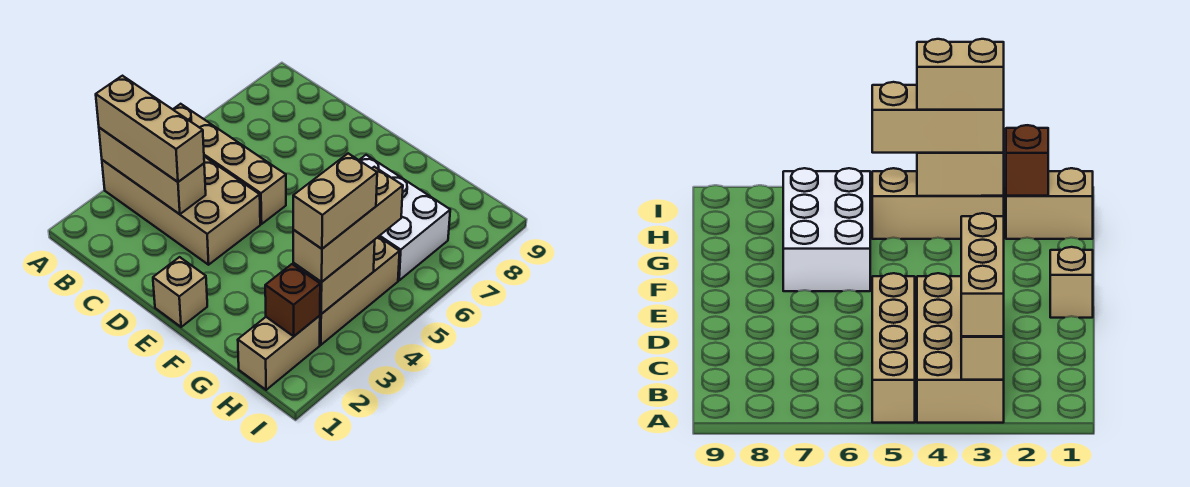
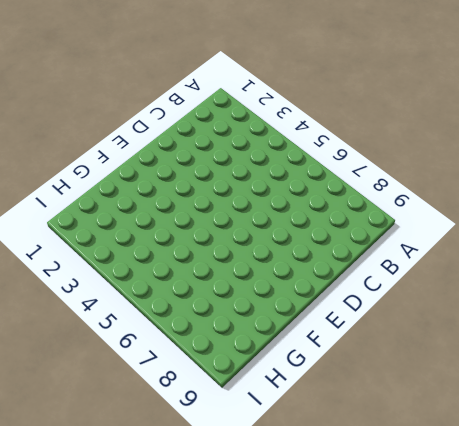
none -> tan 2x4 brick [102,157,260,265]
none -> tan 1x4 brick [173,104,286,224]
none -> tan 1x1 brick [153,257,207,327]

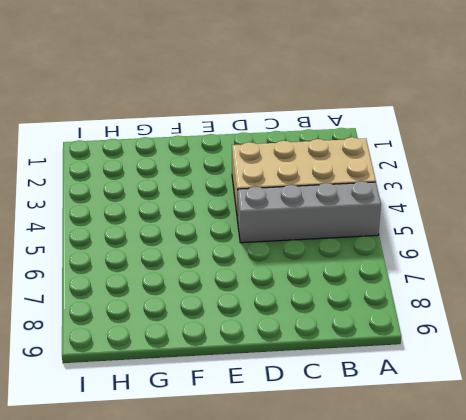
grey 1x4 brick [237,181,381,243] -> tan 1x4 brick [173,104,286,224]
none -> tan 1x1 brick [153,257,207,327]
none -> white 2x3 brick [359,155,450,280]
none -> tan 1x2 brick [238,316,320,390]

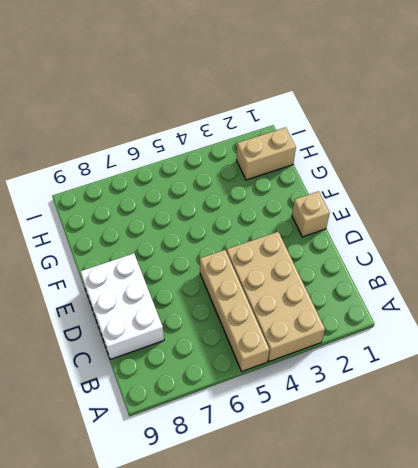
white 2x3 brick [80,253,164,359] -> white 2x3 brick moved to [359,155,450,280]
none -> tan 1x3 brick [320,237,400,345]
none -> tan 1x3 brick [99,128,206,214]
none -> brown 1x1 brick [265,264,320,336]

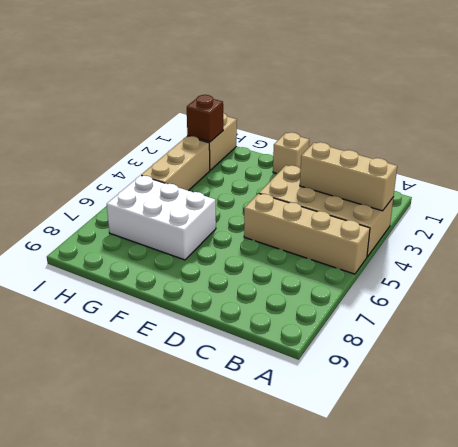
none -> tan 1x2 brick [293,240,375,314]
none -> tan 1x3 brick [96,76,204,182]
none -> tan 1x3 brick [293,167,403,282]

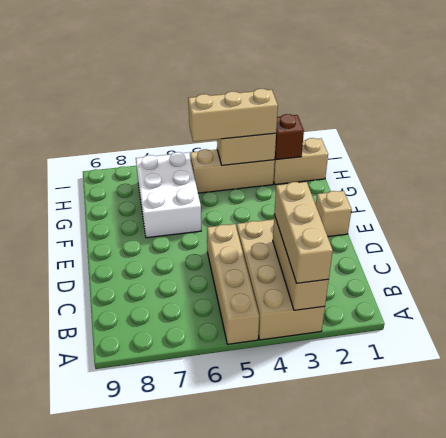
none -> tan 1x2 brick [293,153,377,249]

